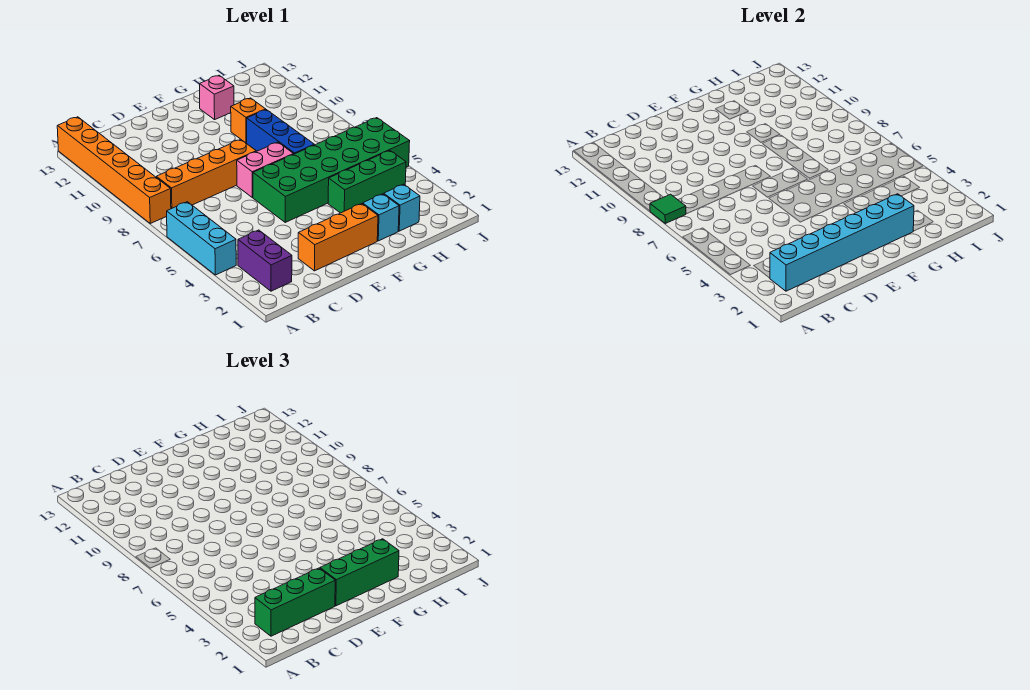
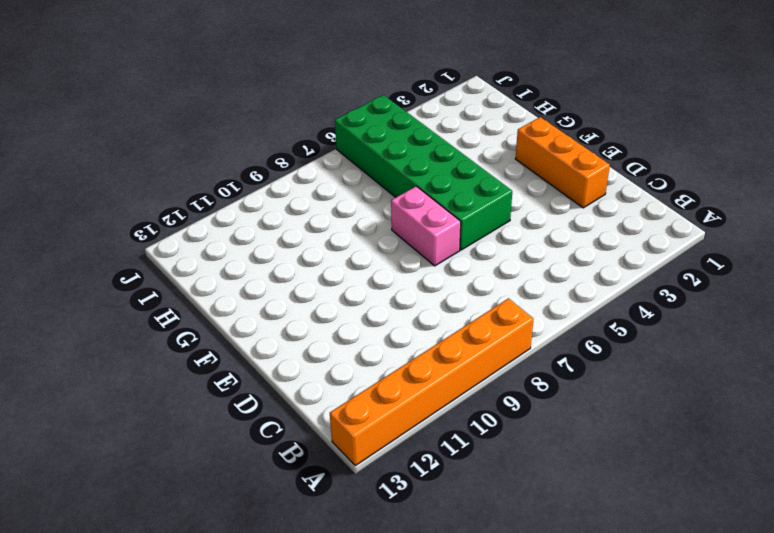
none -> cyan 1x3 brick [167,202,236,275]
none -> purple 1x2 brick [238,230,292,291]
none -> orange 1x4 brick [156,139,256,209]

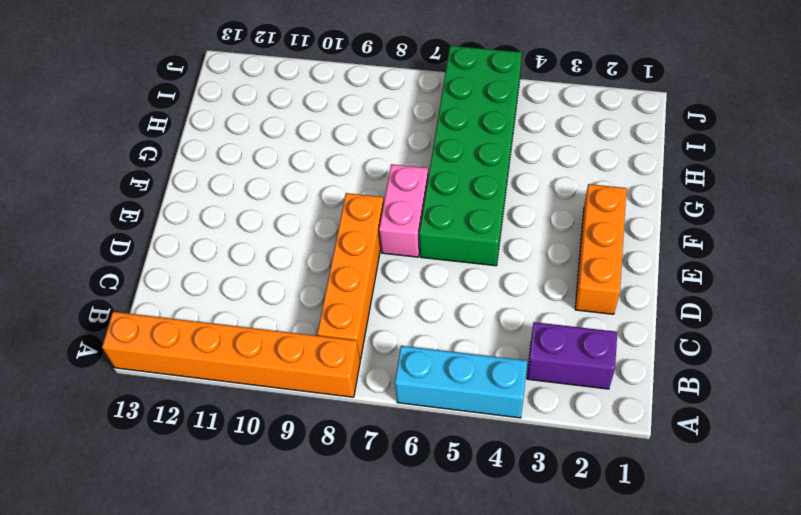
none -> cyan 1x1 brick [363,194,399,241]
none -> green 1x3 brick [328,151,406,213]
none -> blue 1x3 brick [247,110,314,154]

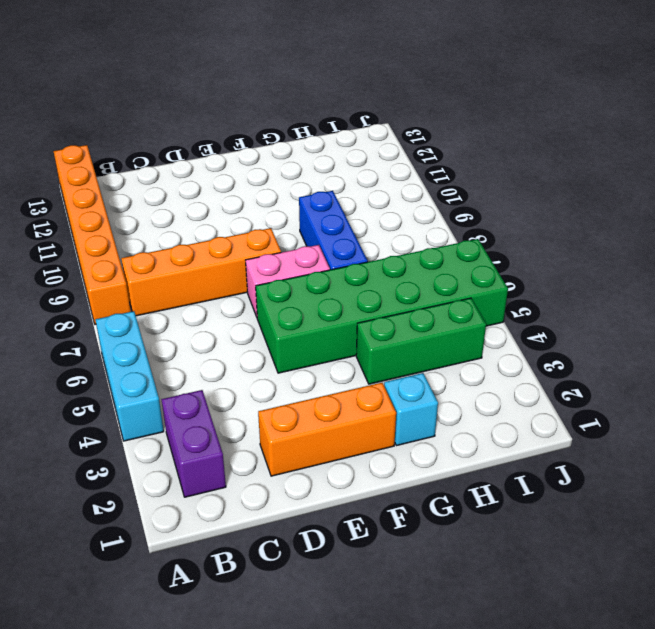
none -> orange 1x1 brick [231,98,266,143]
none -> pink 1x1 brick [200,75,234,120]
none -> cyan 1x1 brick [384,184,420,231]

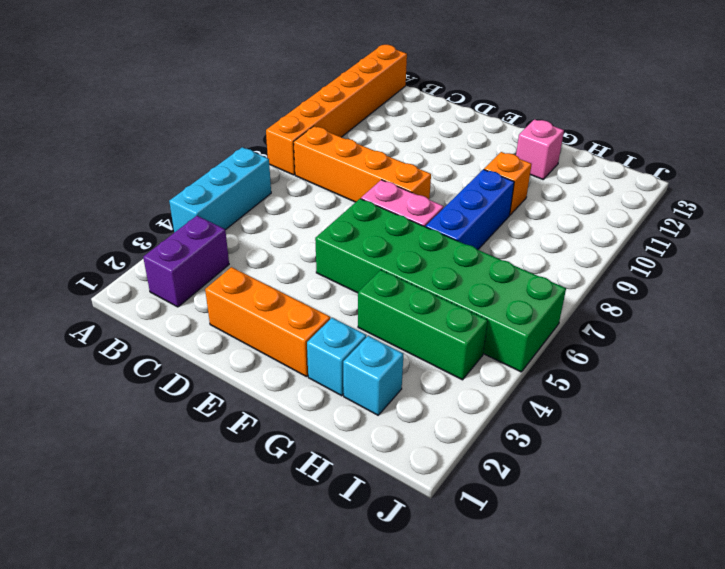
none -> green 1x1 tile [650,194,686,223]
none -> cyan 1x6 brick [770,194,914,291]
none -> green 1x3 brick [255,568,335,636]

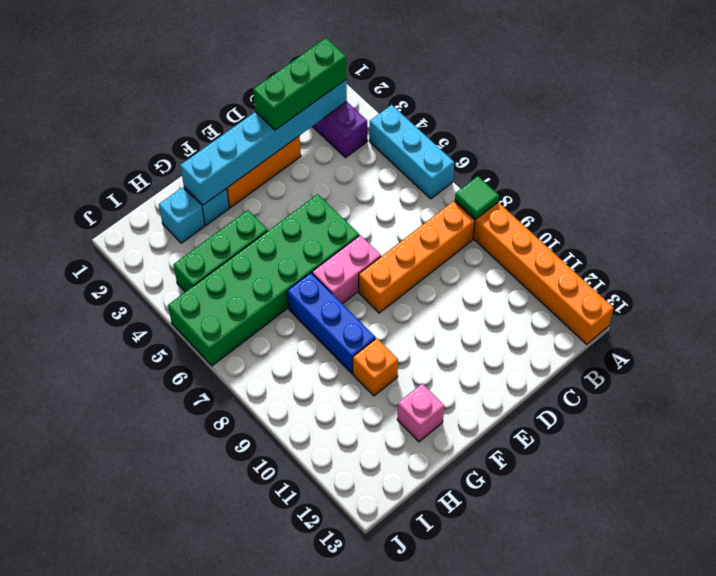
none -> green 1x3 brick [320,539,399,606]

